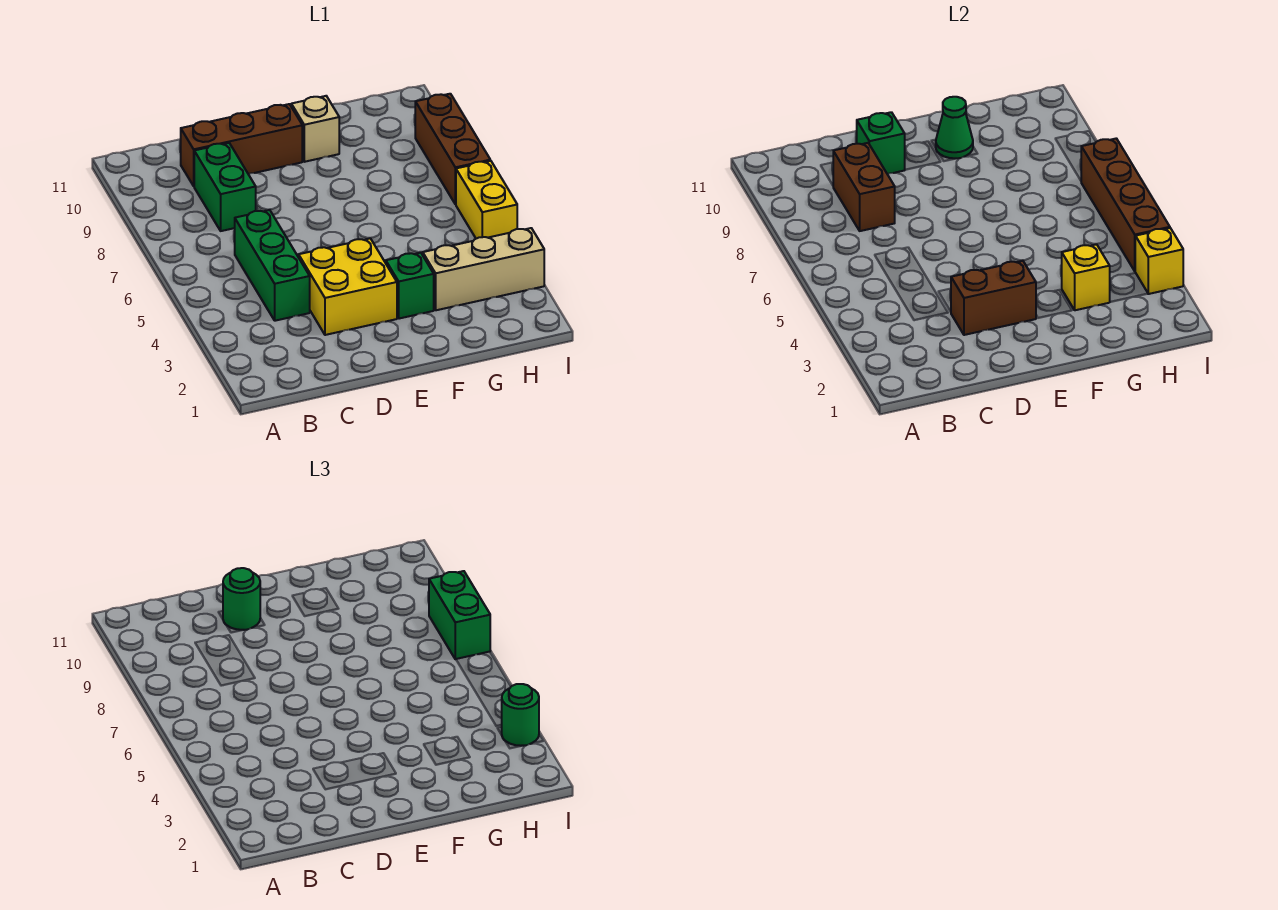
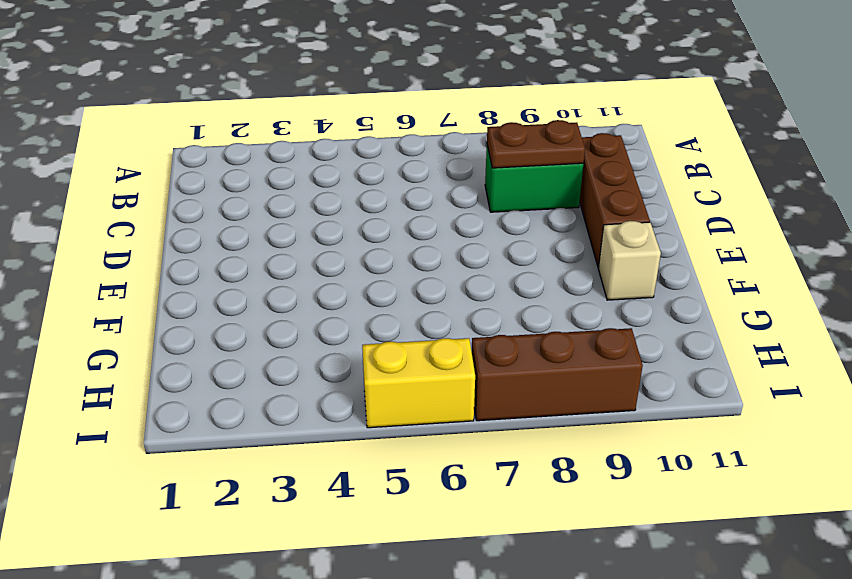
brown 1x2 plate [487,120,585,168] -> brown 1x2 brick [833,143,895,231]
none -> green 1x3 brick [235,210,310,321]
none -> yellow 2x2 brick [299,238,397,335]
none -> green 1x1 brick [386,253,434,319]

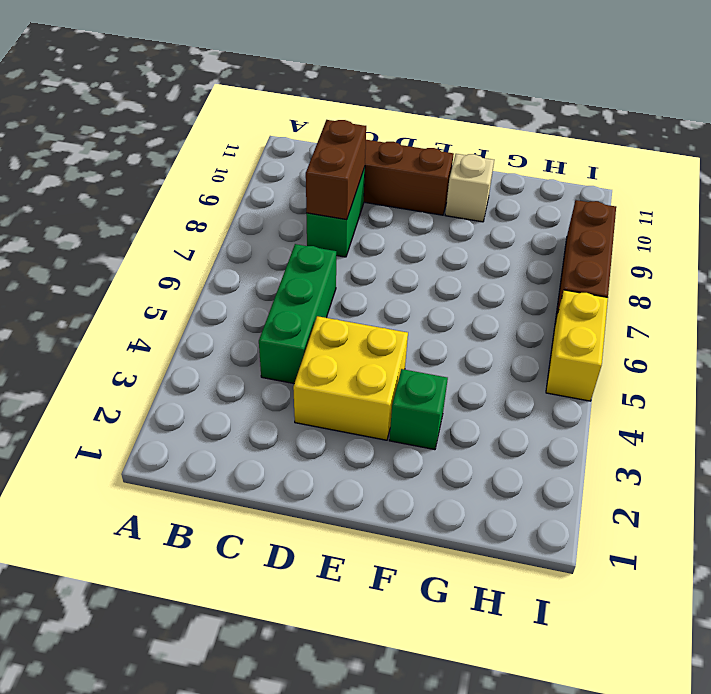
none -> tan 1x3 brick [423,228,544,310]
none -> brown 1x2 brick [951,261,1036,335]
none -> green 1x1 brick [857,112,905,174]

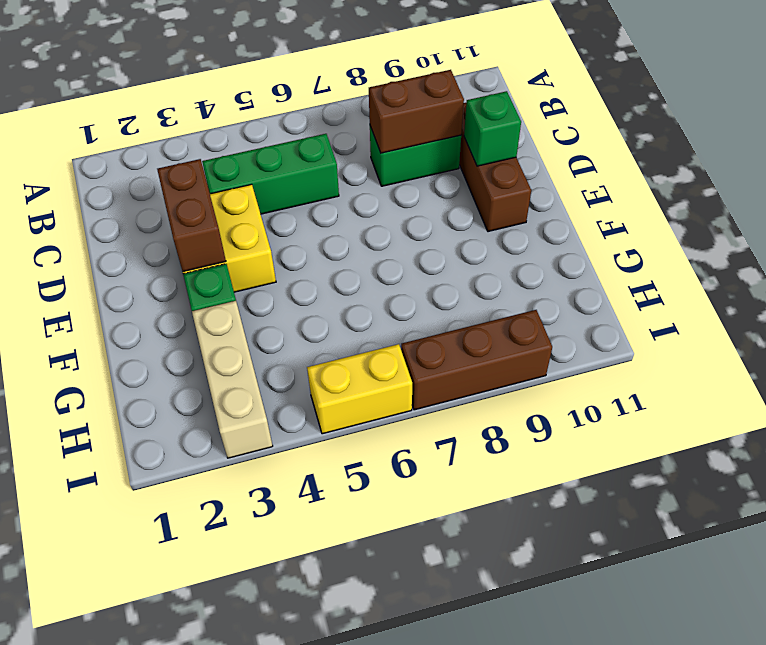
none -> tan 1x1 brick [291,96,339,162]
none -> green 1x1 cone [935,97,973,158]
none -> yellow 1x1 brick [1062,244,1110,310]

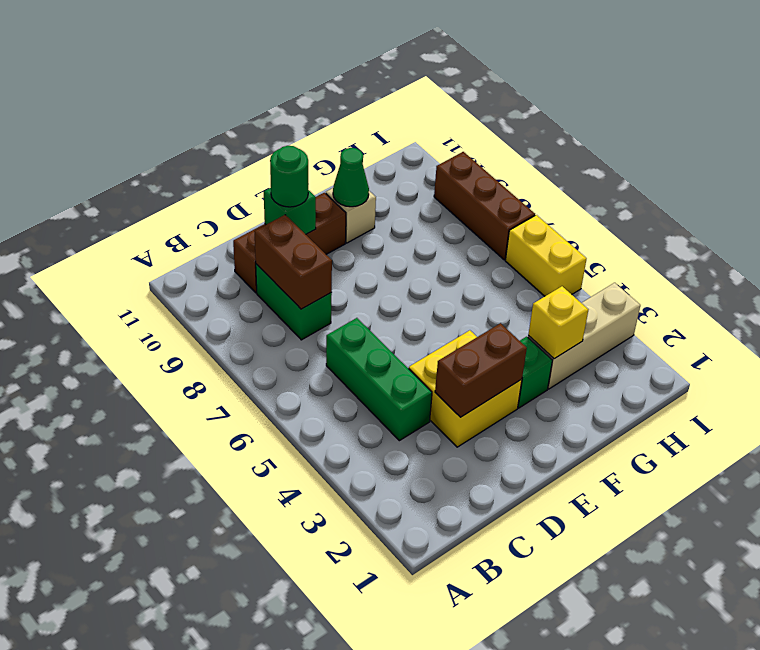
none -> yellow 1x1 brick [1135,228,1183,294]
none -> brown 1x4 brick [1081,138,1170,271]
none -> green 1x1 round brick [502,684,539,746]

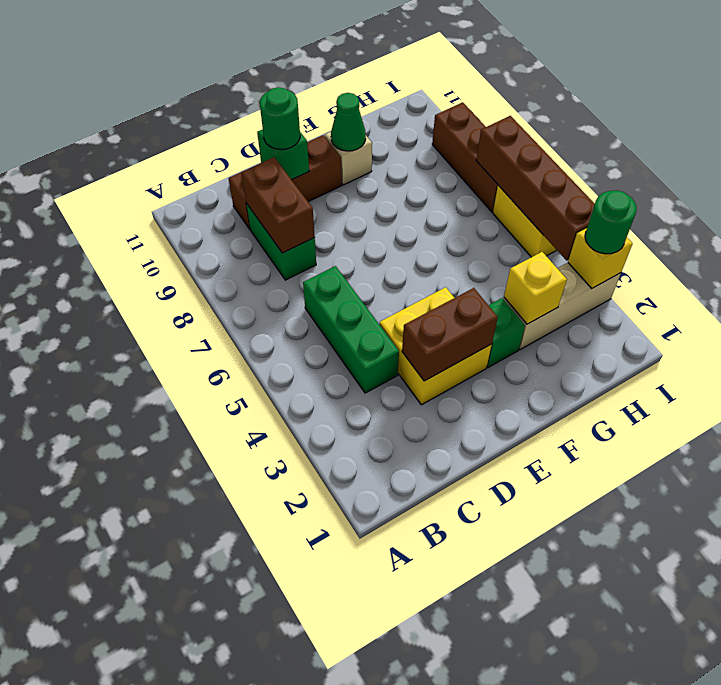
none -> green 1x2 brick [429,571,490,659]

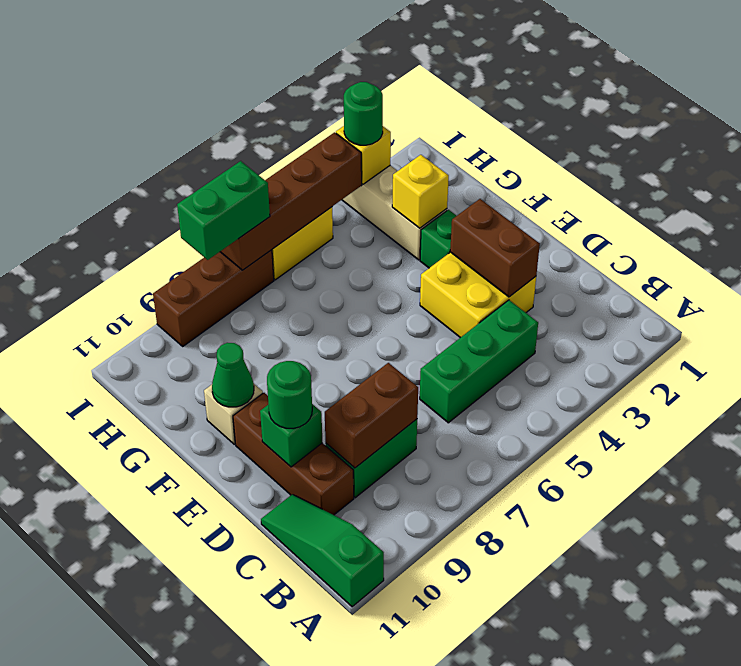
green 1x3 slope [261,494,384,607] -> none

